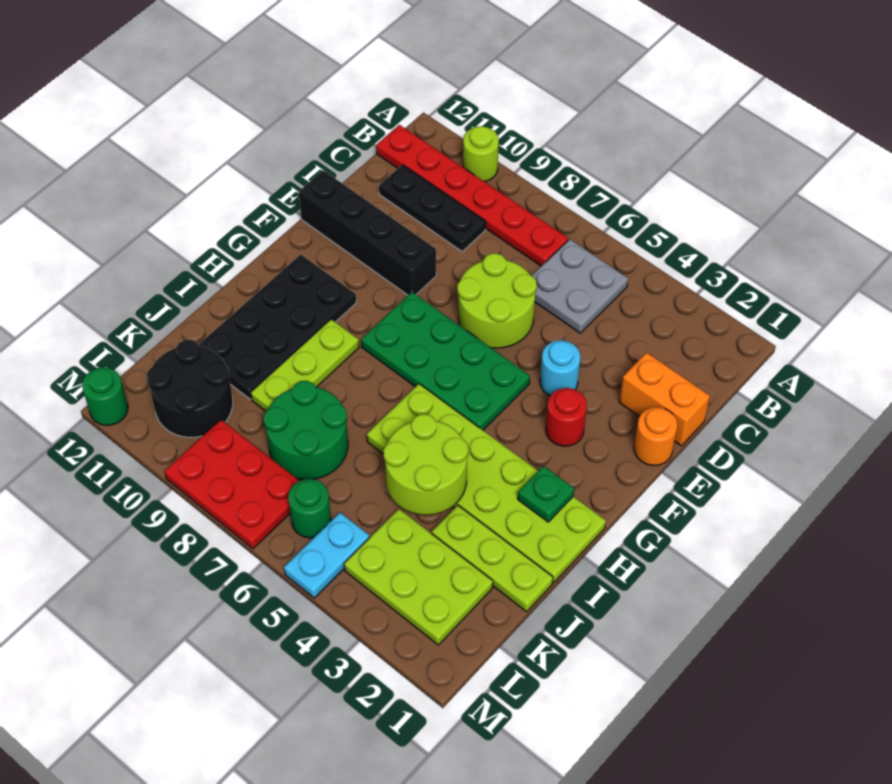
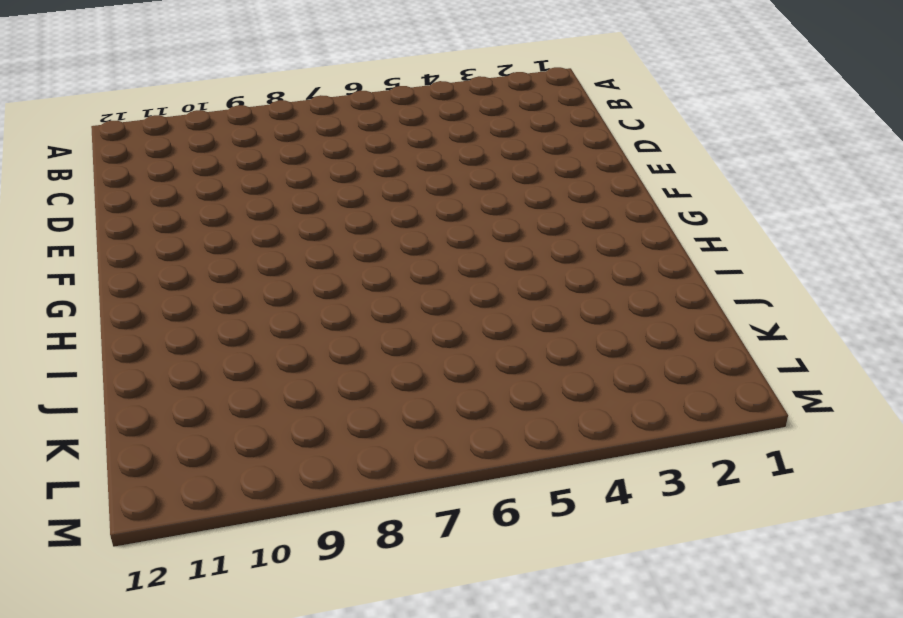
none -> lime 1x1 round brick [463,126,499,182]
none -> grey 2x2 plate [532,239,628,333]
none -> red 1x6 plate [376,125,568,266]

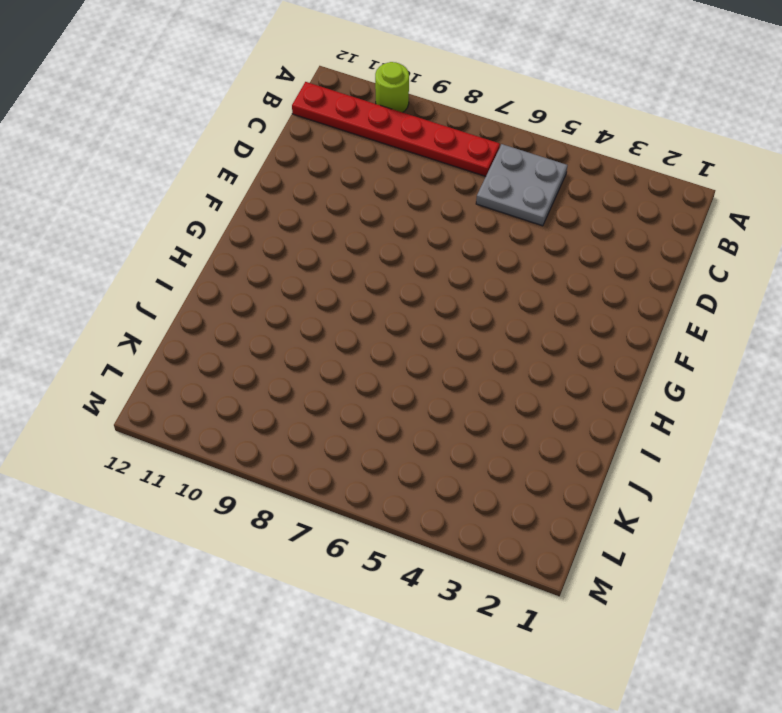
none -> black 1x3 plate [379,165,486,251]
none -> orange 1x2 brick [619,352,710,446]
none -> lime 2x2 round brick [457,253,537,348]

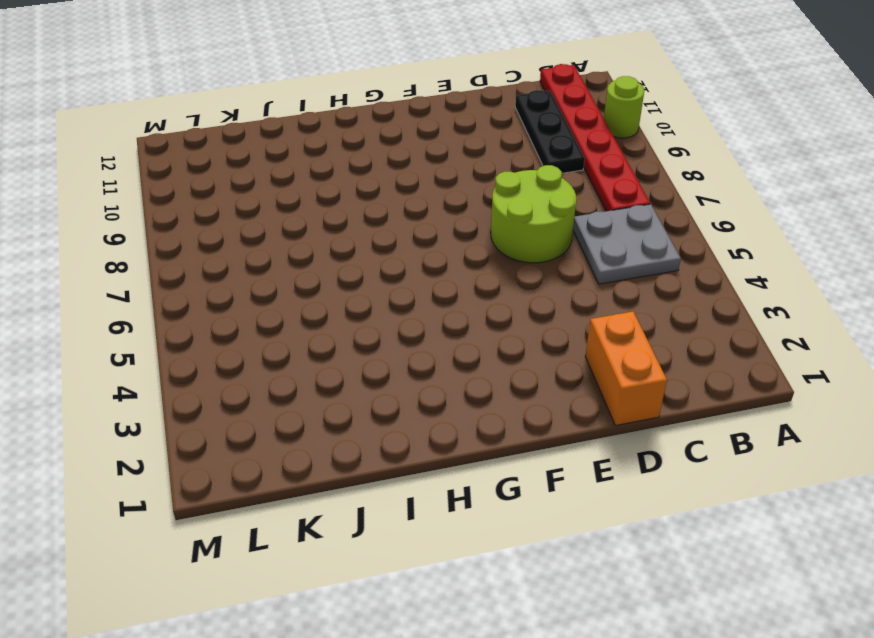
none -> orange 1x1 round brick [634,407,677,466]
none -> cyan 1x1 round brick [540,340,580,396]
none -> black 1x4 brick [299,170,436,295]

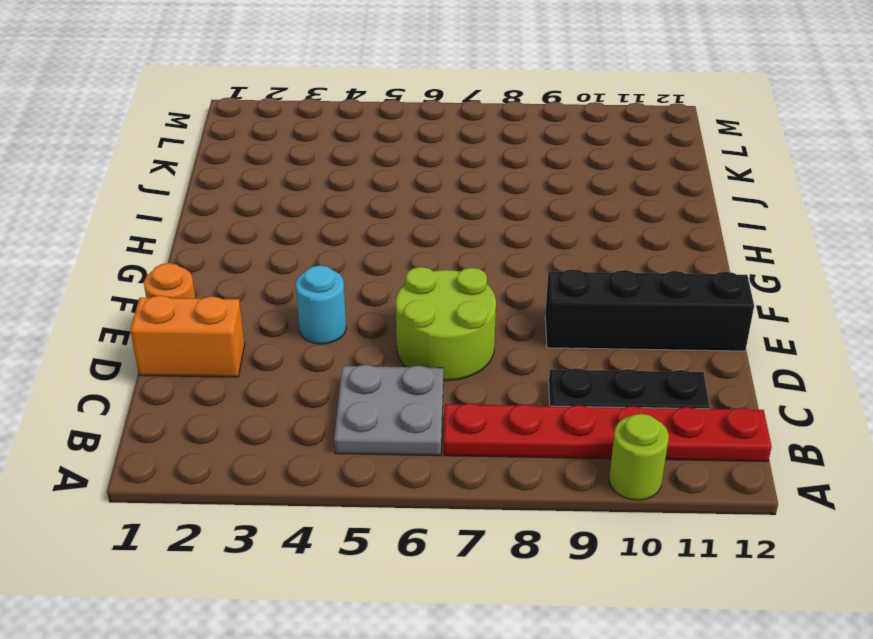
none -> red 1x1 round brick [546,388,587,446]
none -> green 2x4 plate [361,292,530,430]
none -> black 2x4 plate [199,254,357,399]

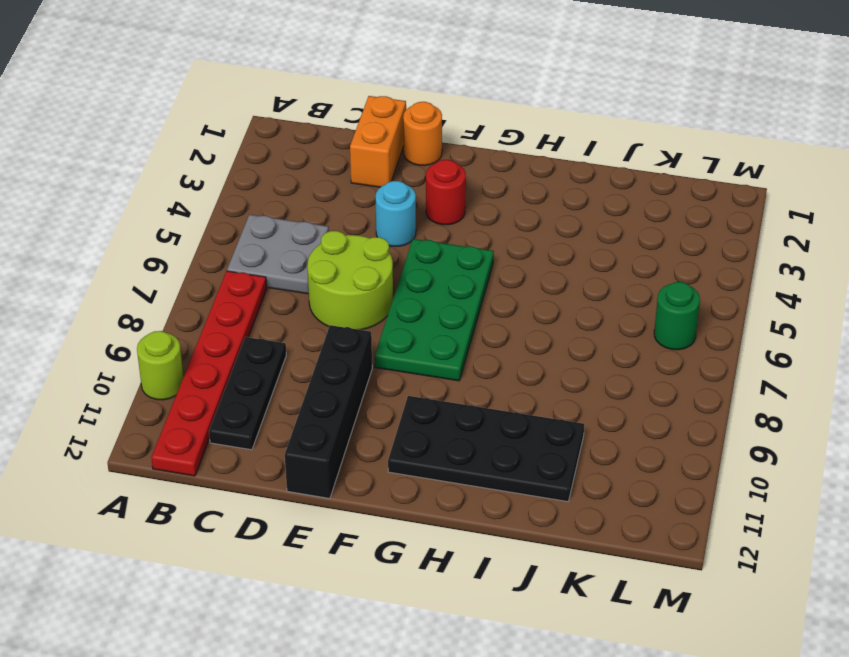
none -> lime 2x6 plate [367,384,606,583]
none -> lime 1x3 plate [251,319,359,411]
none -> lime 1x3 plate [432,505,553,612]

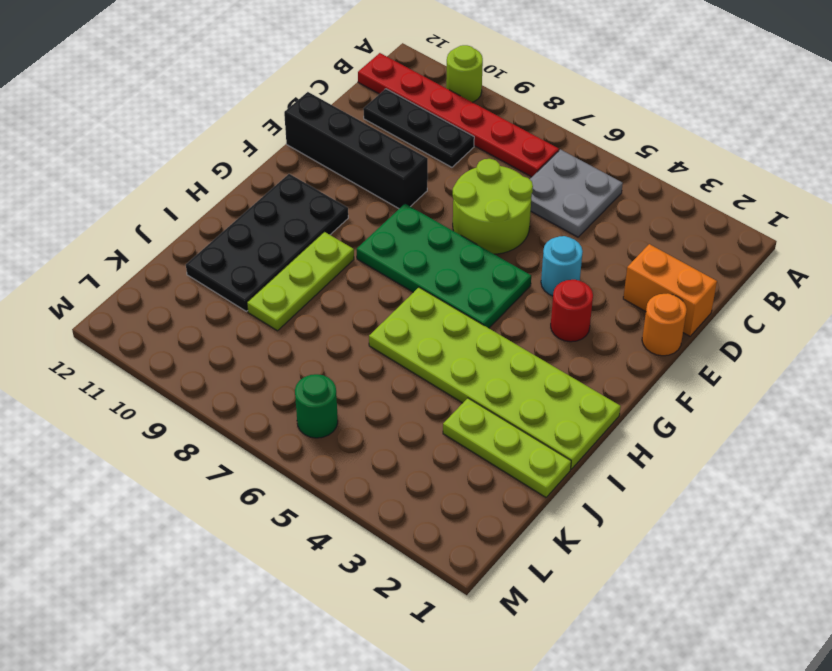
none -> green 2x2 round brick [264,381,348,480]
none -> lime 2x3 plate [344,509,493,645]
none -> black 2x2 round brick [147,340,233,437]

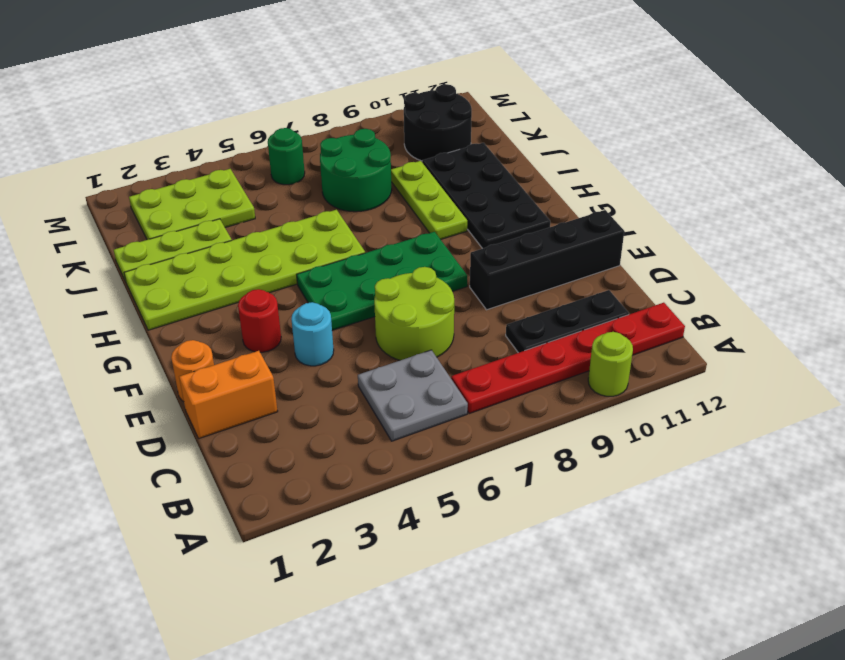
none -> cyan 1x2 plate [284,513,370,598]
none -> red 2x3 plate [164,420,299,549]
none -> green 1x1 round brick [82,367,128,425]

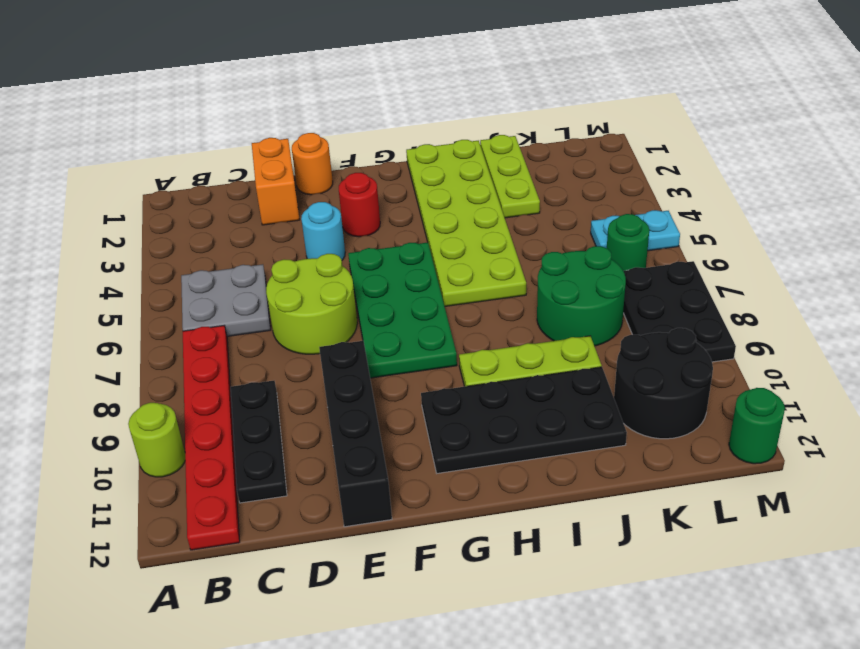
black 2x3 plate [623,261,736,362] -> red 2x3 plate [164,420,299,549]
none -> lime 2x3 plate [344,509,493,645]
none -> green 1x1 plate [518,466,574,522]
none -> lime 2x2 round brick [383,414,468,515]

